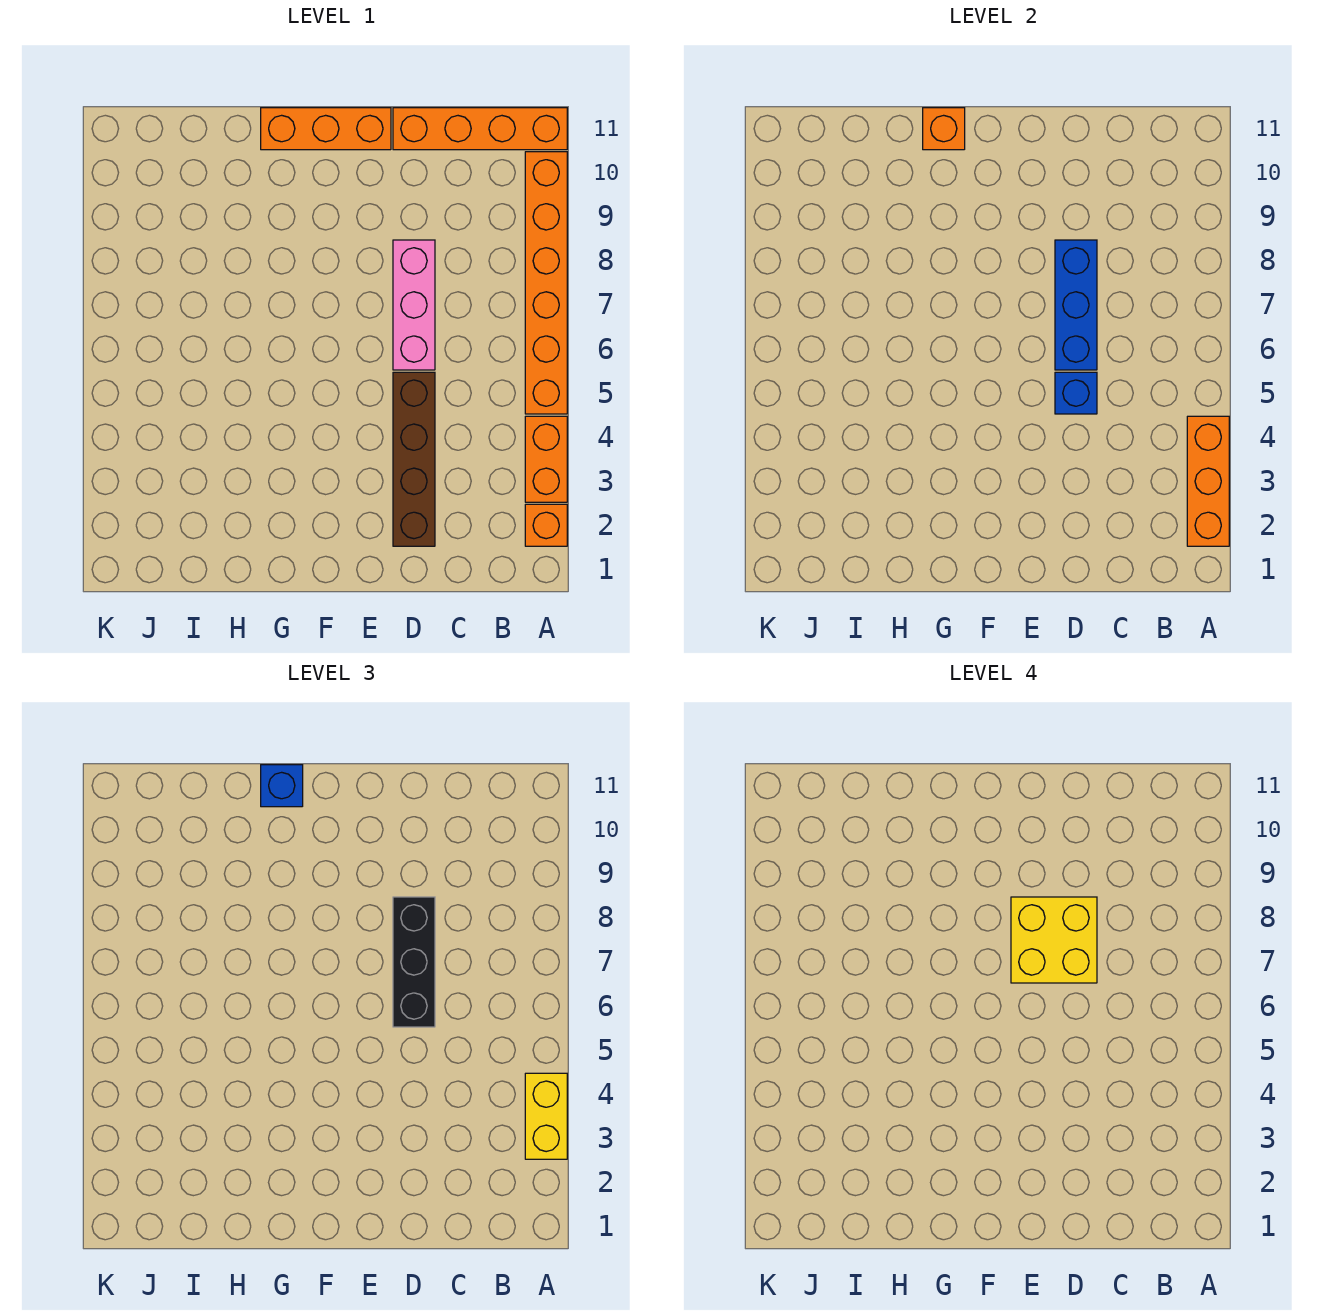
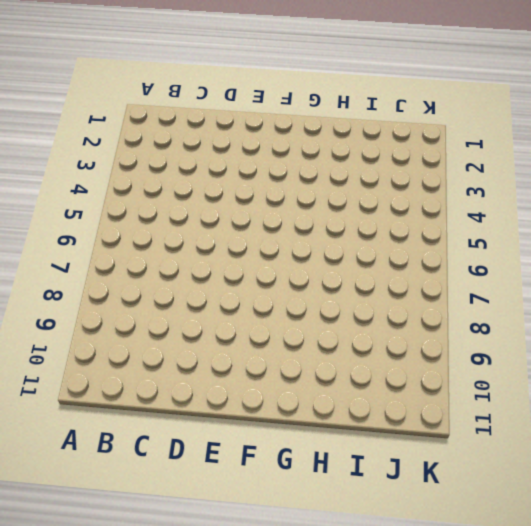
none -> orange 1x1 brick [525,504,567,546]
none -> orange 1x2 brick [525,416,567,502]
none -> orange 1x6 brick [525,152,567,414]

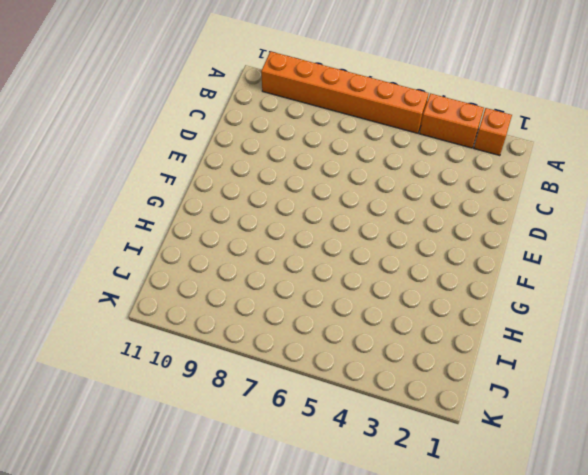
none -> orange 1x4 brick [393,108,567,150]
none -> brown 1x4 brick [393,372,435,546]
none -> pink 1x3 brick [393,240,435,370]

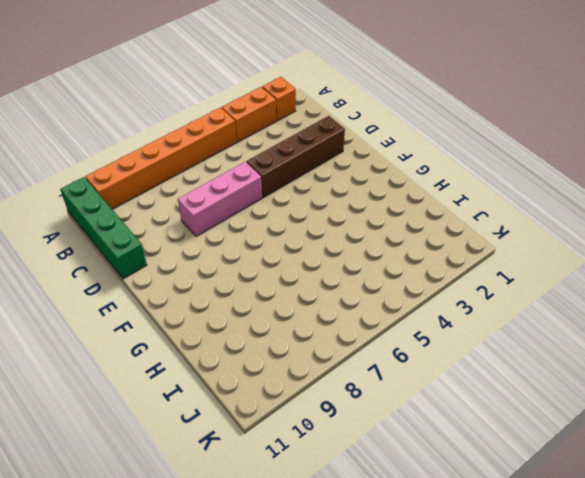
green 1x4 brick [60,177,147,279] -> orange 1x4 brick [393,108,567,150]
none -> orange 1x3 brick [261,108,391,150]
none -> orange 1x3 brick [1187,416,1229,546]
none -> blue 1x1 brick [1055,372,1097,414]

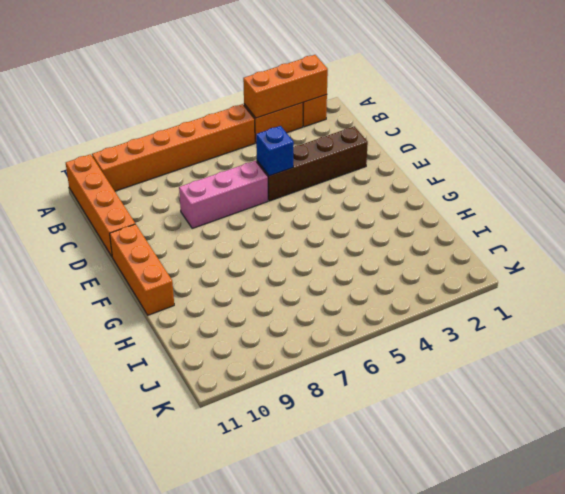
none -> blue 1x3 brick [1055,240,1097,370]
none -> orange 1x1 brick [923,108,965,150]
none -> yellow 1x2 brick [525,1073,567,1159]

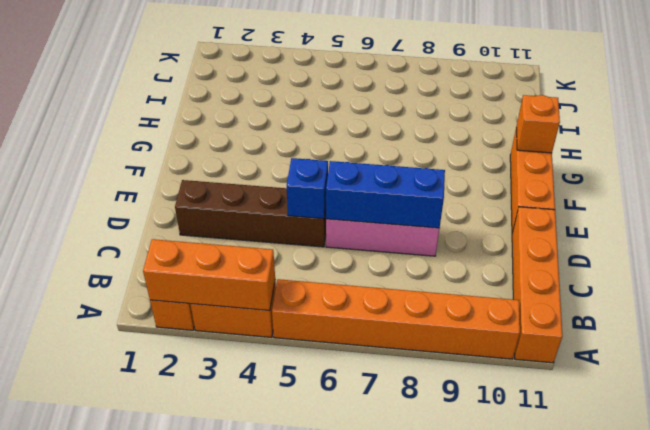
none -> yellow 1x2 brick [525,1073,567,1159]
none -> black 1x3 brick [393,897,435,1027]
none -> blue 1x1 brick [261,765,303,807]

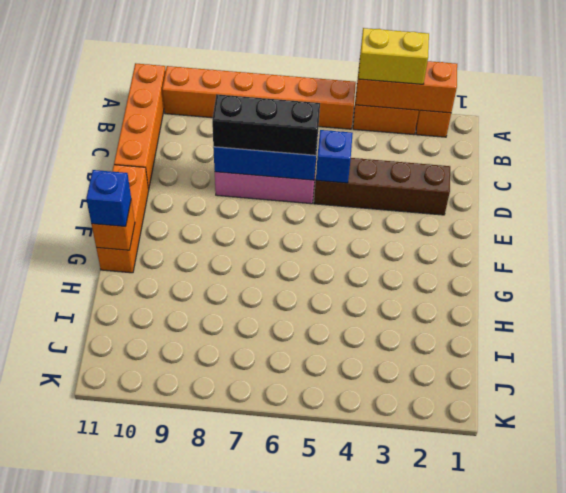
none -> yellow 2x2 brick [1011,897,1097,983]

